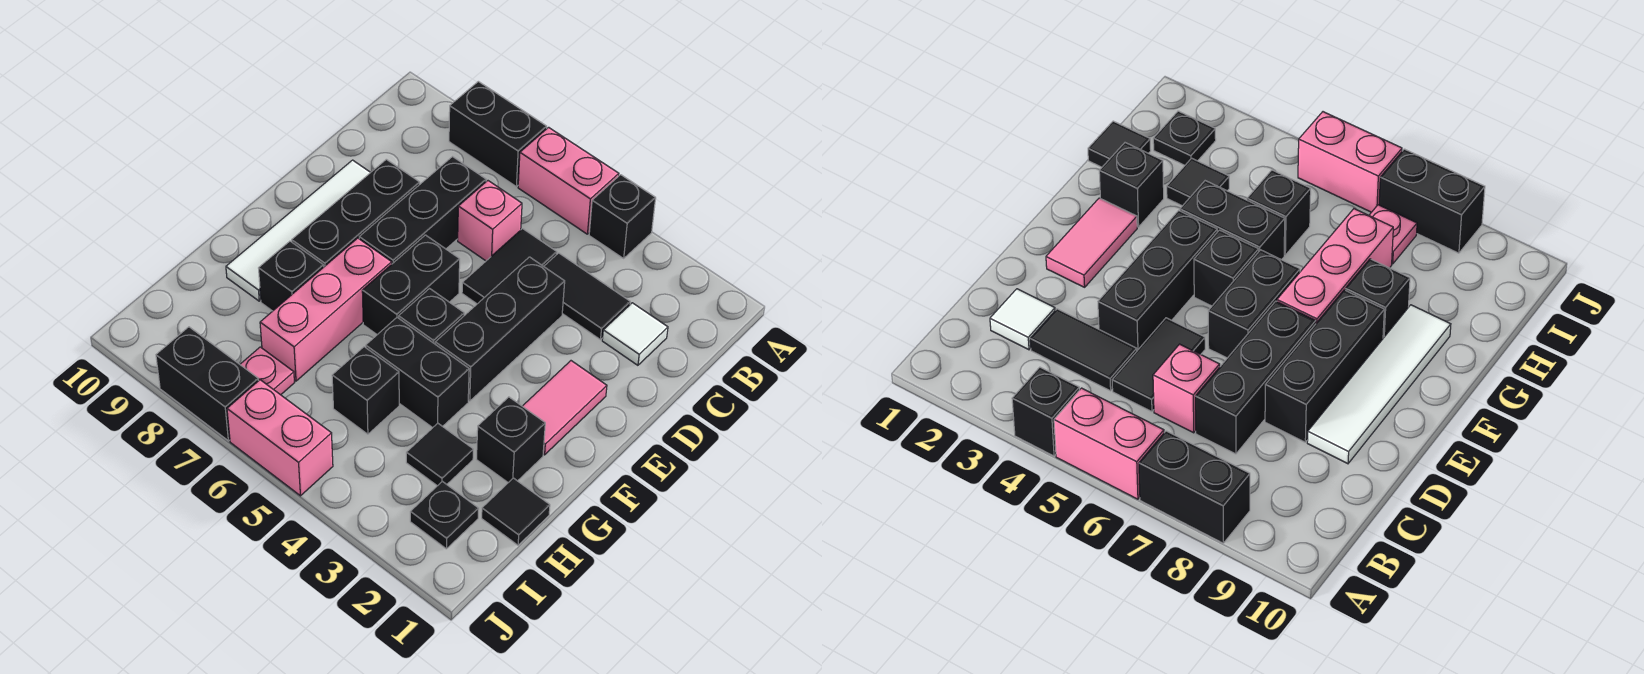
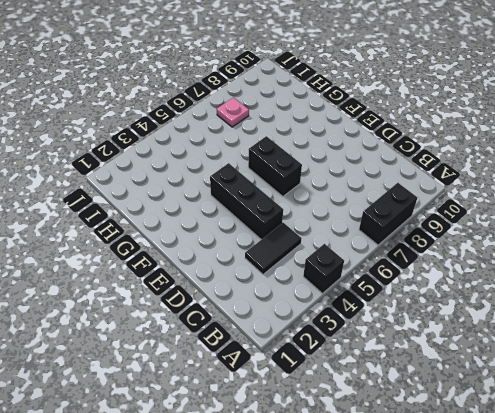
none -> pink 1x2 brick [518,127,619,234]
none -> white 1x1 tile [602,303,668,365]
none -> black 1x2 tile [462,229,557,304]

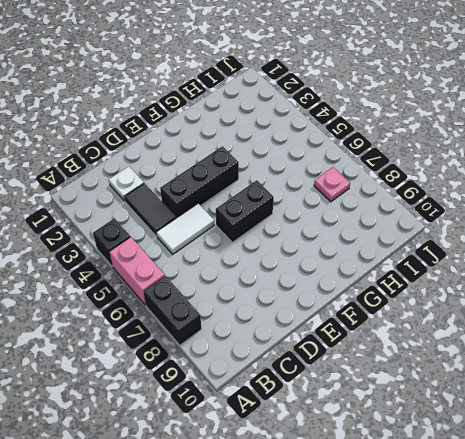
white 1x1 plate [109,166,144,201] -> white 1x1 tile [602,303,668,365]
white 1x2 tile [156,204,214,254] -> black 1x2 tile [462,229,557,304]
none -> pink 1x1 brick [458,181,522,261]
none -> black 1x3 brick [359,157,486,264]
none -> black 1x3 brick [292,159,420,267]

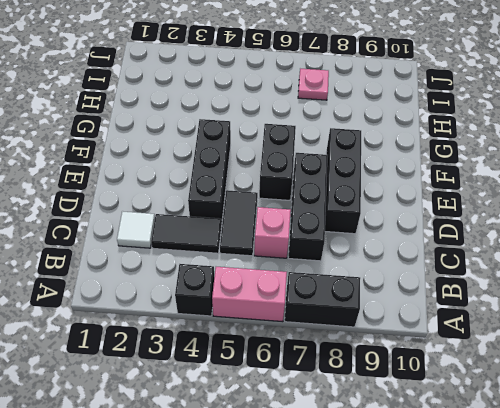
none -> white 1x4 tile [226,160,371,301]
none -> pink 1x2 tile [523,361,607,455]
none -> black 1x1 brick [399,289,464,344]

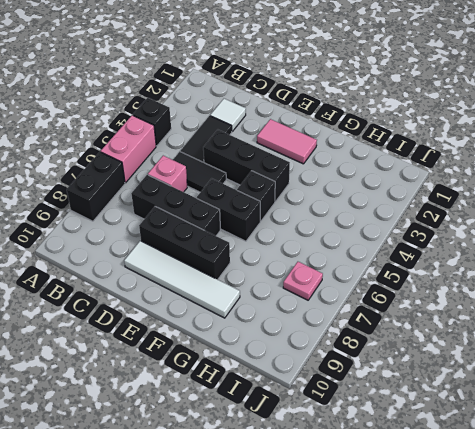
none -> pink 1x3 brick [260,238,392,381]
none -> black 1x1 brick [477,397,545,483]
none -> black 1x2 brick [366,317,469,428]

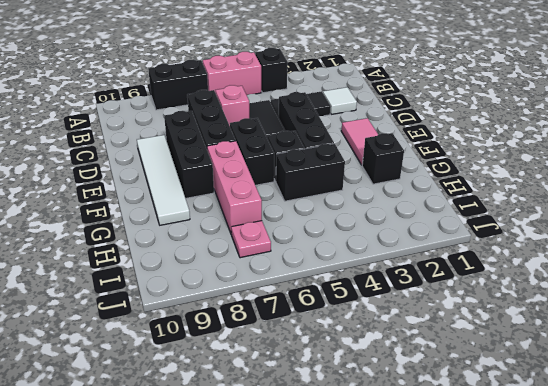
none -> black 1x1 brick [259,241,324,311]
none -> black 1x1 tile [482,478,550,545]
none -> black 1x1 tile [406,423,473,486]

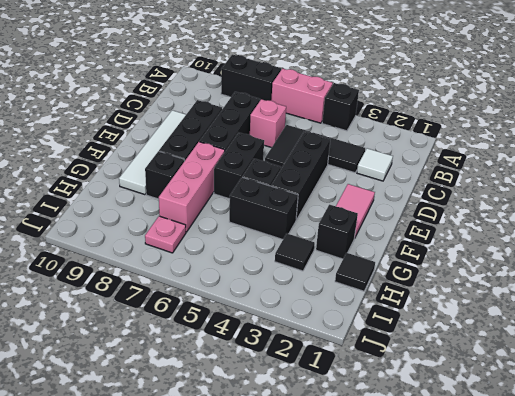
none -> black 1x1 brick [332,347,399,434]
none -> black 1x1 plate [410,481,479,549]
none -> pink 1x2 brick [227,380,333,496]

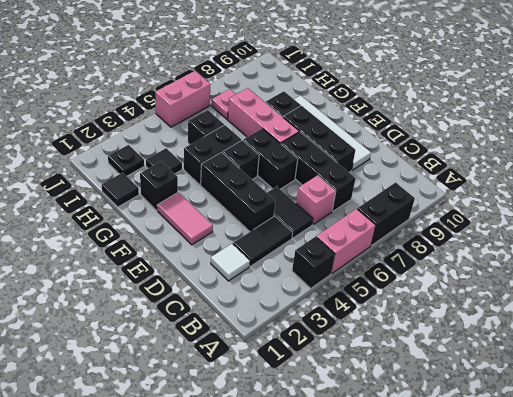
none -> black 1x2 brick [156,327,258,441]

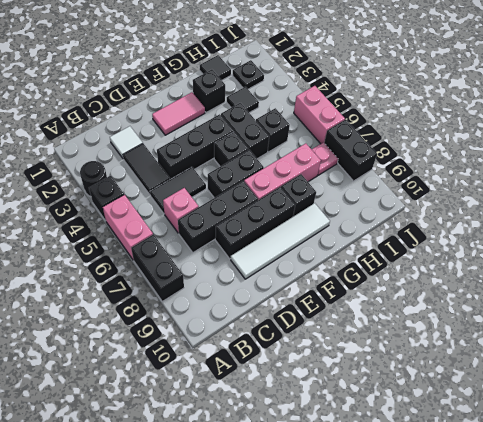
black 1x1 round brick [80,161,107,197] -> none

